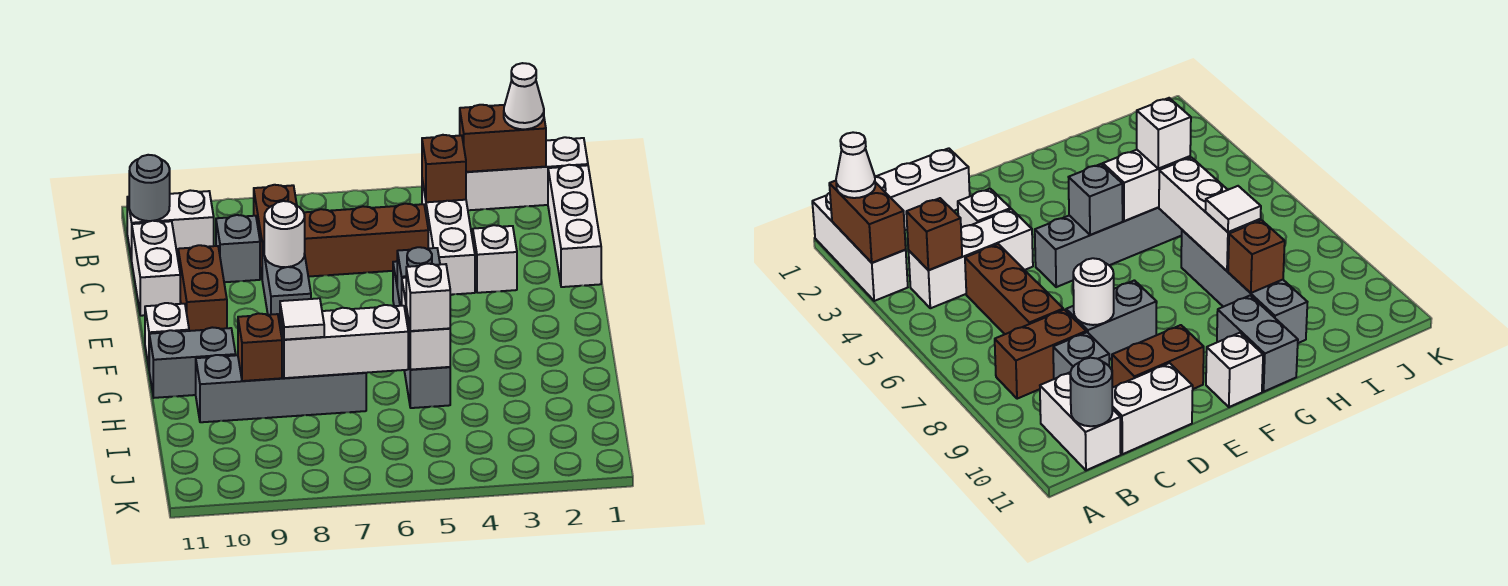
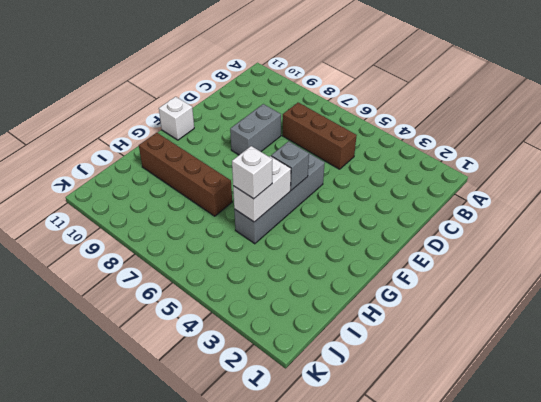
brown 1x4 brick [139,133,232,216] -> grey 1x4 brick [196,355,366,422]
none -> white 1x3 brick [466,137,588,210]
none -> white 1x3 brick [548,165,601,287]
none -> white 1x3 brick [422,180,475,295]

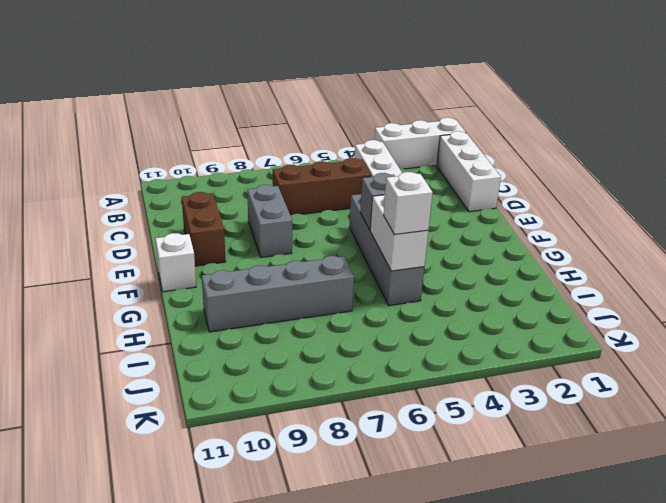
none -> brown 1x2 brick [254,185,297,276]
none -> white 1x2 brick [127,190,214,260]
none -> grey 1x1 brick [216,215,260,282]

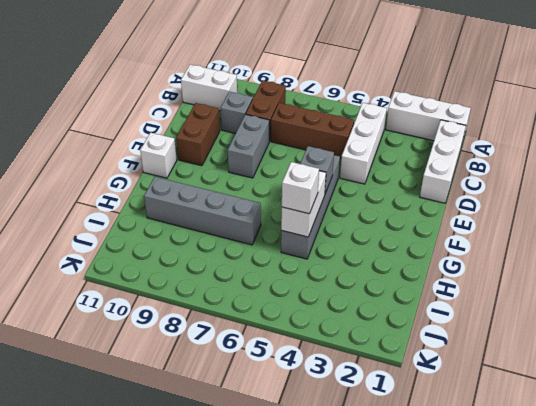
none -> white 1x2 brick [132,221,180,316]
none -> white 1x1 brick [473,225,517,293]
none -> grey 1x2 brick [149,327,236,398]

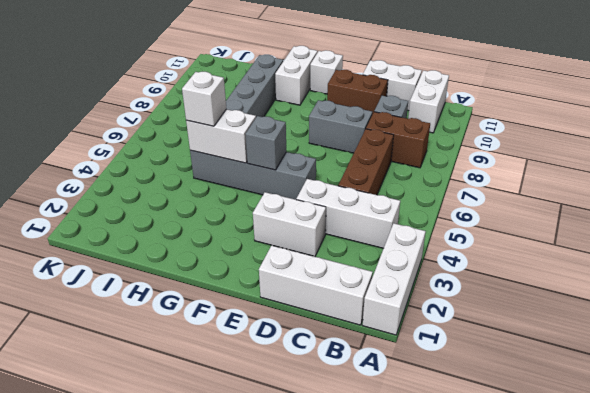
white 1x2 brick [253,192,326,256] -> white 1x1 brick [473,225,517,293]
white 1x2 brick [275,46,318,105] -> grey 1x2 brick [149,327,236,398]
none -> brown 1x2 brick [460,105,546,172]
none -> brown 1x1 brick [422,135,466,202]
none -> grey 1x1 round brick [129,155,170,221]

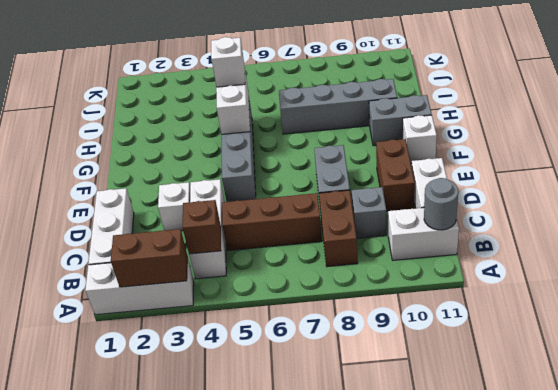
none -> white 1x1 round brick [264,201,305,267]
none -> grey 1x1 brick [397,247,440,306]
none -> white 1x3 brick [280,305,408,378]

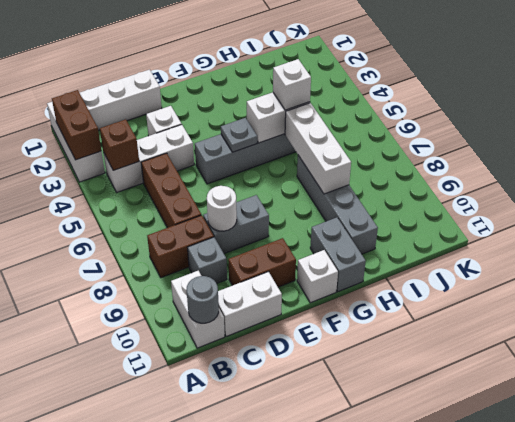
grey 1x1 plate [221,118,257,152] -> grey 1x1 brick [397,247,440,306]
none -> brown 1x1 brick [238,313,282,381]
none -> white 1x1 cone [504,63,544,129]
none -> white 1x1 tile [280,298,324,340]

